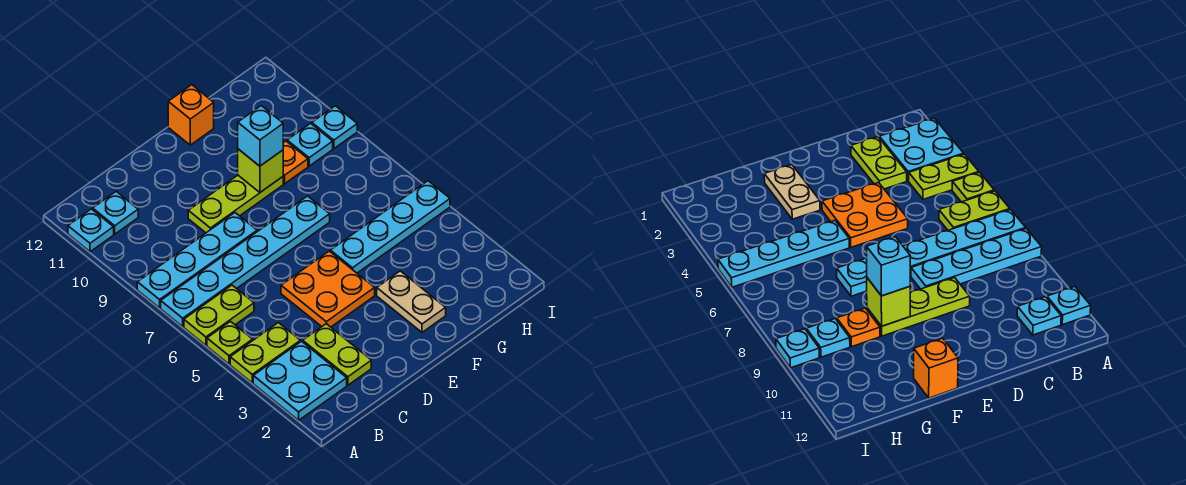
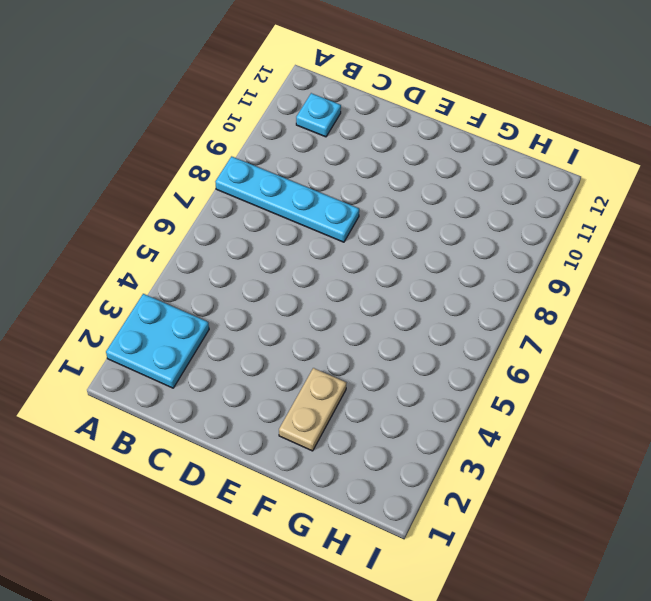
none -> lime 1x2 plate [230,323,300,383]
none -> lime 1x1 plate [207,322,253,364]
none -> lime 1x2 plate [184,285,254,345]

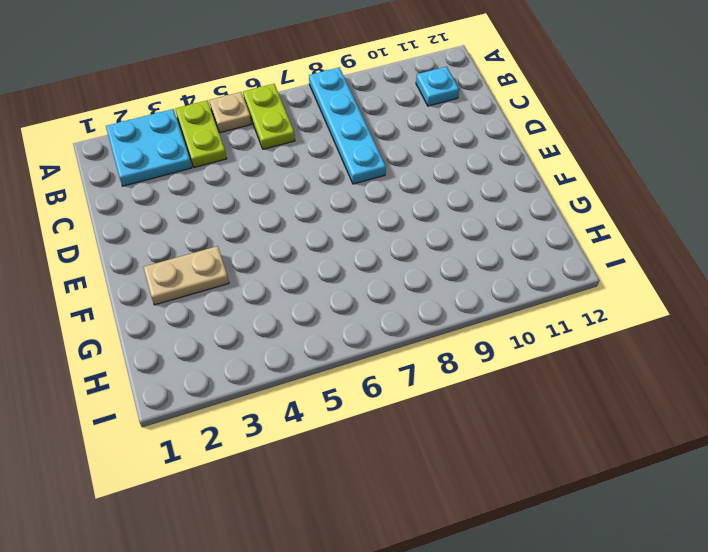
tan 1x1 plate [209,92,251,133] -> lime 1x1 plate [207,322,253,364]
none -> cyan 1x6 plate [161,196,330,327]
none -> cyan 1x1 plate [68,209,114,252]
none -> lime 1x2 plate [303,324,371,385]

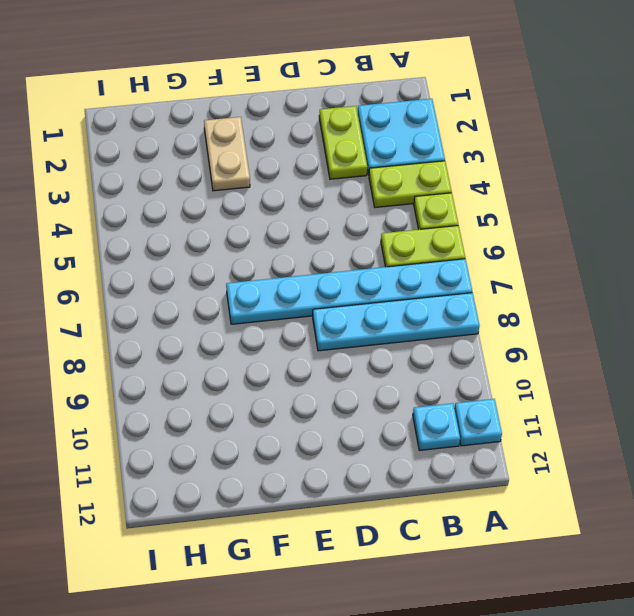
none -> orange 2x2 plate [281,251,375,327]
none -> lime 1x3 plate [188,175,283,233]
none -> cyan 1x4 plate [330,181,450,273]

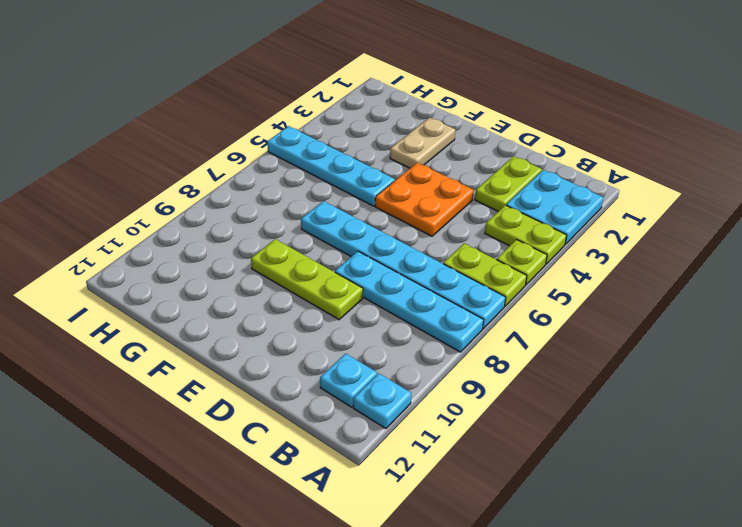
none -> orange 1x1 brick [168,85,214,145]
none -> orange 1x1 plate [283,141,308,184]
none -> cyan 1x1 plate [287,123,333,166]

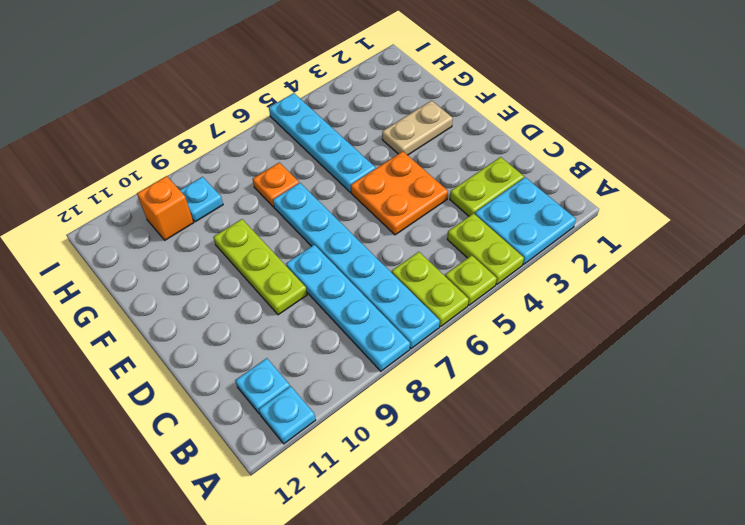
orange 1x1 plate [253,162,299,207] -> orange 1x1 plate moved to [283,141,308,184]
orange 1x1 brick [137,176,194,240] -> orange 1x1 brick moved to [168,85,214,145]
none -> cyan 1x1 plate [312,106,357,148]
none -> lime 1x1 brick [238,149,283,192]
none -> cyan 1x1 brick [238,106,283,166]

